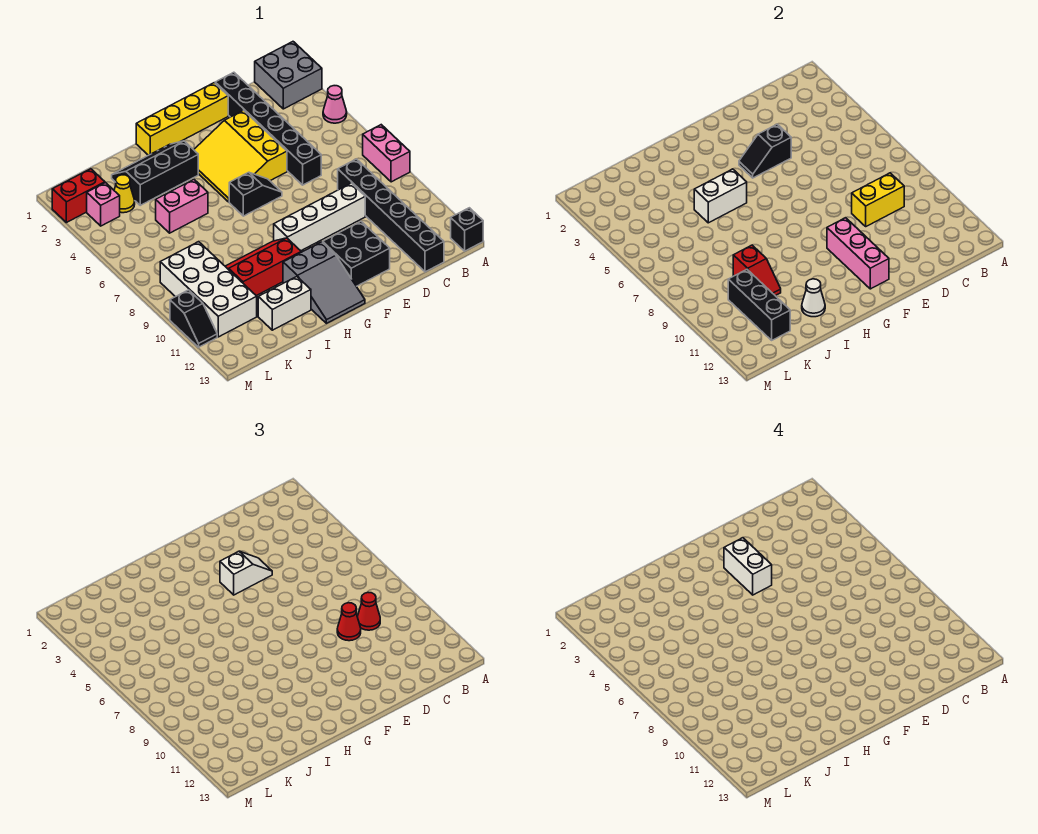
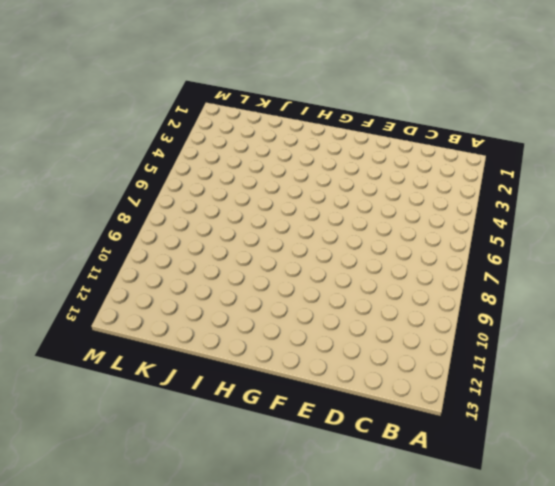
none -> grey 2x2 brick [255,42,322,109]
none -> pink 1x1 cone [323,86,347,123]
none -> pink 1x2 brick [363,125,410,182]
none -> black 1x1 brick [451,208,483,251]

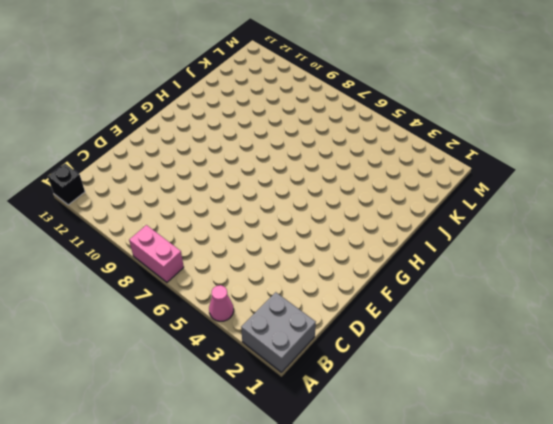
none -> black 1x6 brick [338,159,444,272]
none -> black 1x6 brick [215,72,321,185]
none -> white 1x4 brick [274,183,365,251]
none -> yellow 1x4 brick [136,83,228,155]

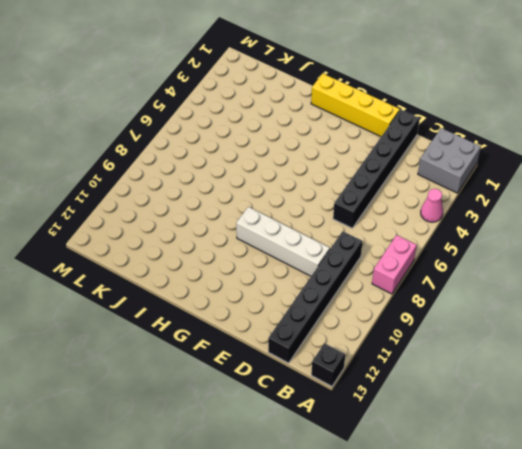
none -> yellow 3x3 slope [194,110,287,202]
none -> black 2x2 brick [323,221,390,286]
none -> black 1x2 slope [229,172,282,216]
none -> grey 2x3 slope [283,242,365,323]

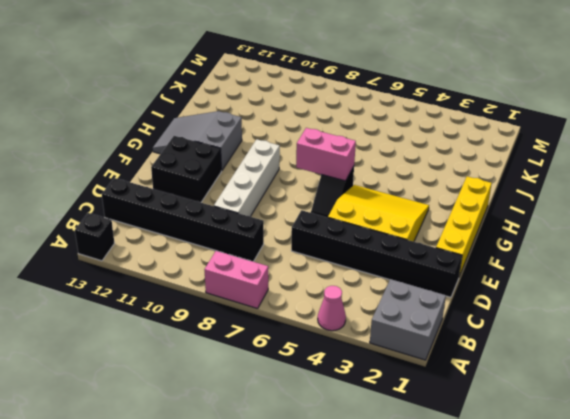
pink 1x2 brick [296,128,356,181] -> pink 1x2 brick turned to [156,179,208,233]
none -> black 2x3 slope [112,141,198,205]
none -> red 2x3 slope [225,238,301,296]
none -> white 1x2 brick [258,277,311,330]
none -> yellow 1x1 cone [114,175,135,213]

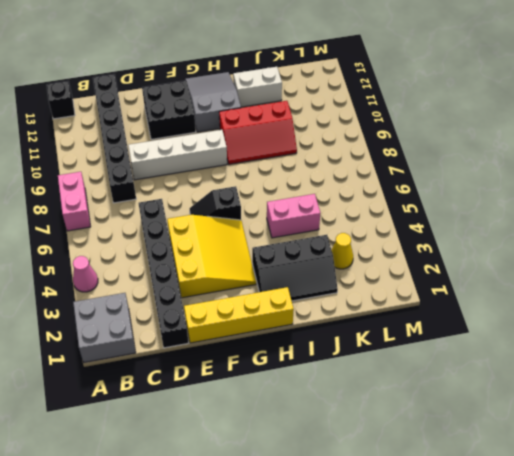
none -> white 2x4 brick [160,242,257,337]
none -> red 1x2 brick [52,169,105,223]
none -> pink 1x1 brick [87,183,120,226]
none -> black 1x2 slope [170,290,217,347]

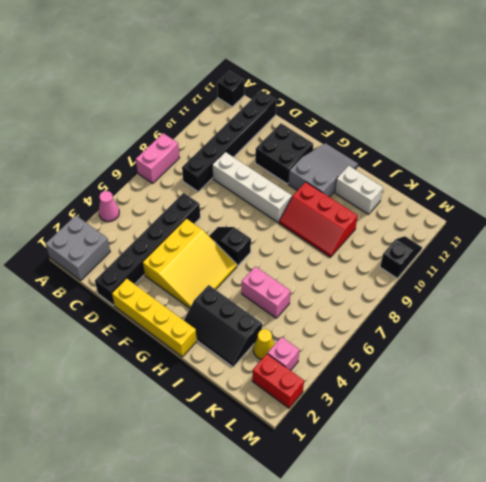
none -> white 2x4 brick [160,242,257,337]
none -> yellow 1x2 brick [852,173,904,226]
none -> black 1x2 slope [739,124,791,178]
none -> pink 1x3 brick [827,218,889,289]

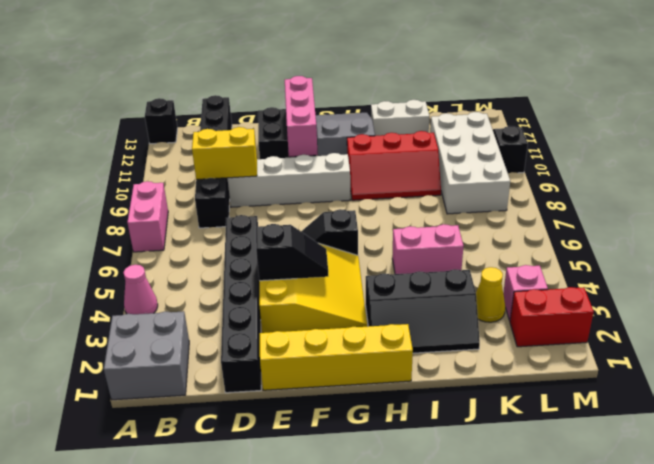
none -> white 1x2 brick [694,169,747,223]
none -> white 1x1 cone [802,279,825,317]
none -> red 1x2 slope [733,245,781,296]
none -> black 1x3 brick [728,270,790,340]

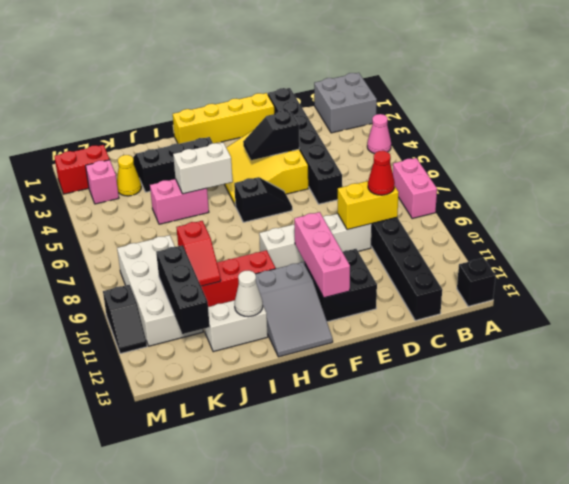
none -> red 1x1 cone [337,603,361,641]
none -> white 1x2 slope [220,551,272,595]
none -> white 1x2 brick [724,538,772,595]

